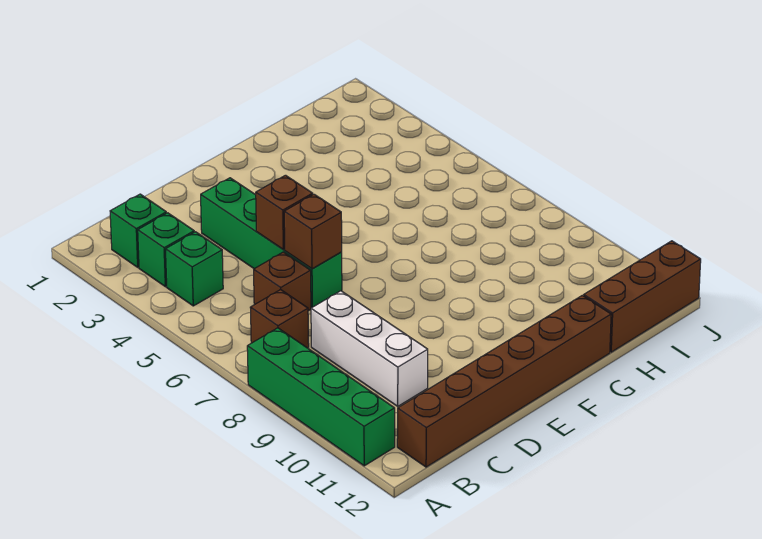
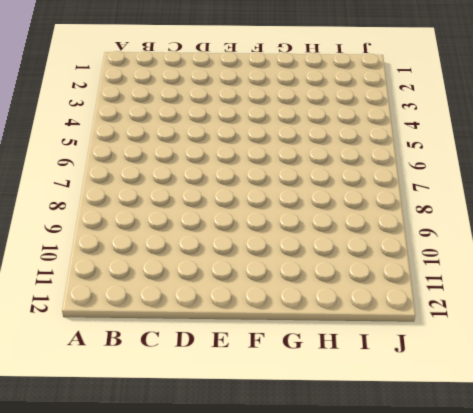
none -> green 1x4 brick [247,328,395,466]
none -> green 1x1 brick [110,194,166,267]
none -> green 1x1 brick [138,213,194,287]

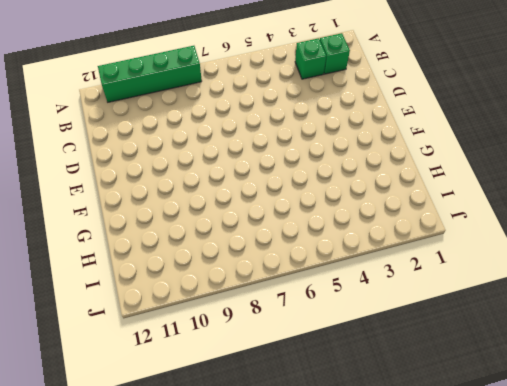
none -> green 1x1 brick [166,232,223,306]
none -> brown 1x1 brick [250,290,309,348]
none -> brown 1x6 brick [397,295,611,467]

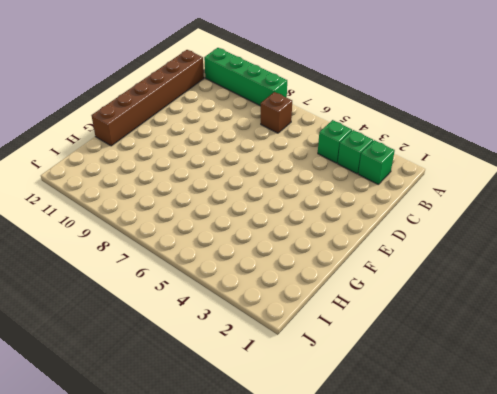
none -> brown 1x1 brick [254,252,311,311]
none -> white 1x3 brick [311,291,428,406]
none -> green 1x4 brick [201,178,342,308]

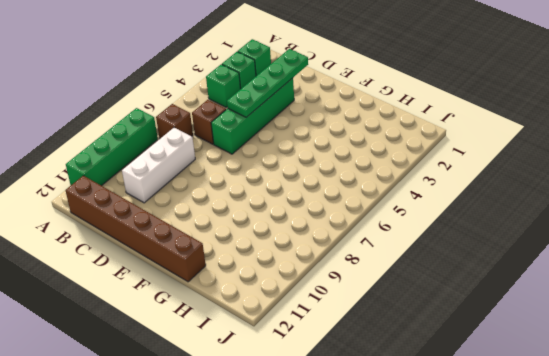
green 1x4 plate [227,49,308,117] -> brown 1x1 brick [256,175,313,250]
none -> brown 1x3 brick [584,241,701,352]
none -> brown 1x1 brick [284,194,342,269]

